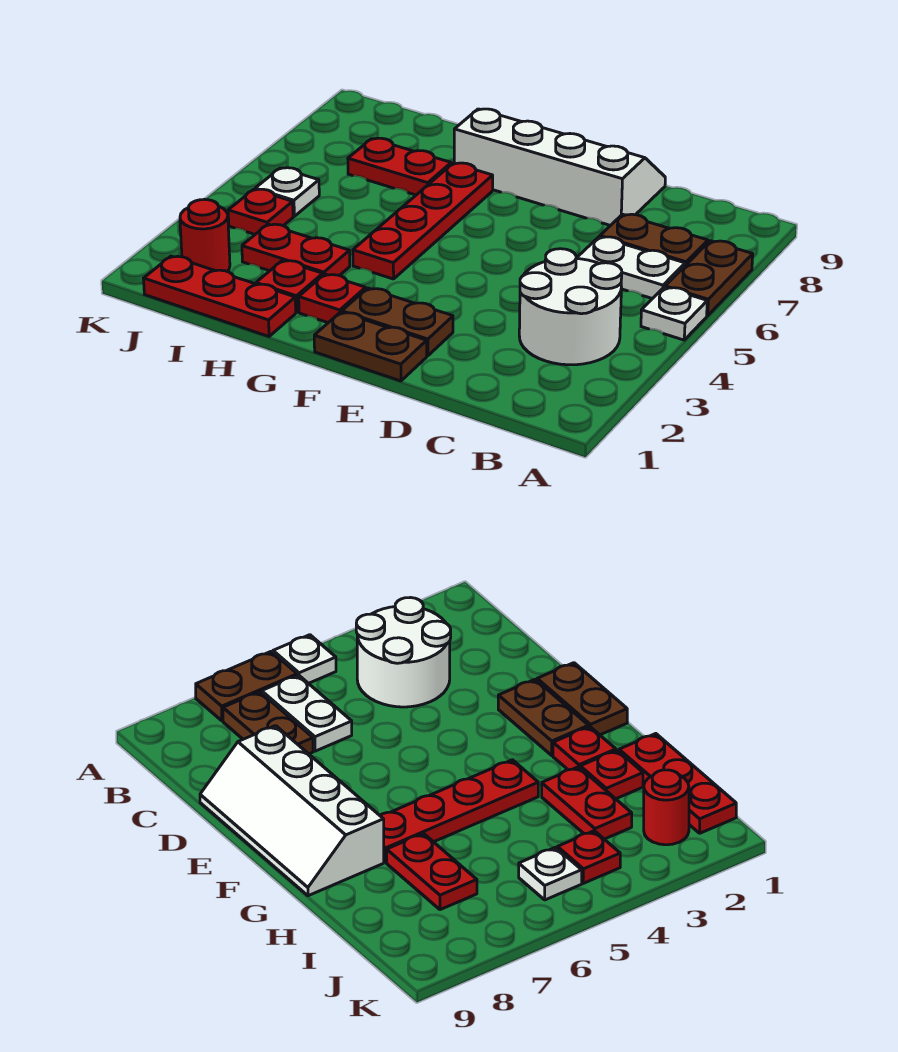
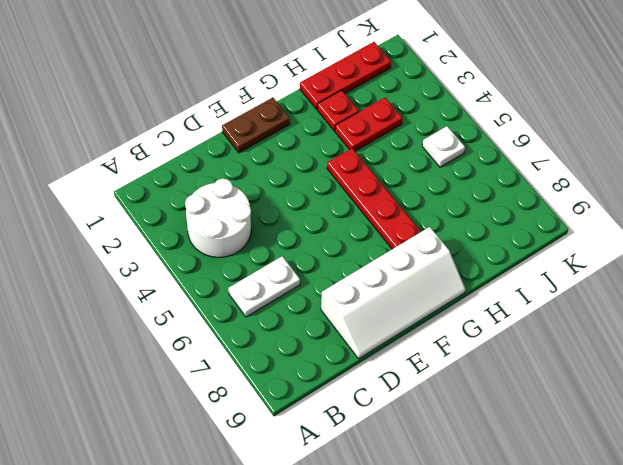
none -> white 1x1 plate [641,287,707,340]
none -> brown 1x2 plate [665,241,753,316]
none -> brown 1x2 plate [600,214,708,266]

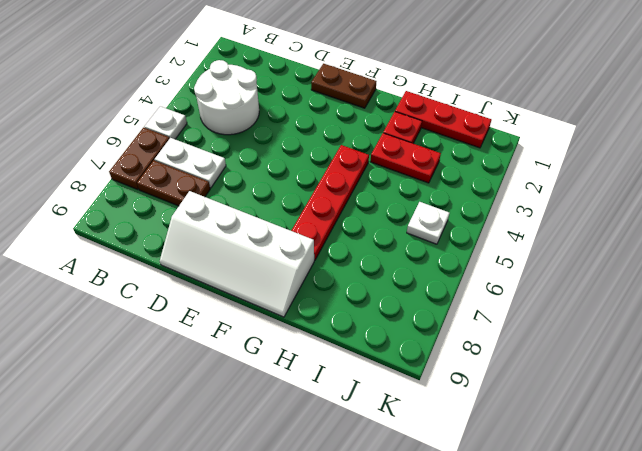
none -> brown 1x2 plate [342,288,453,356]
none -> red 1x1 plate [299,274,366,323]
none -> red 1x2 plate [348,138,451,195]

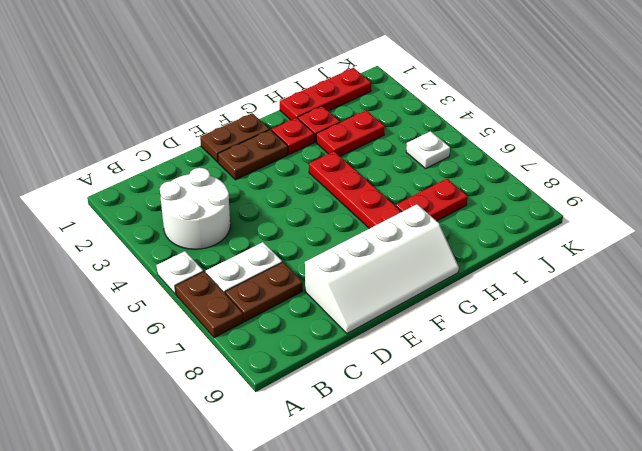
none -> red 1x1 round brick [180,199,230,271]
none -> red 1x1 plate [228,189,293,234]

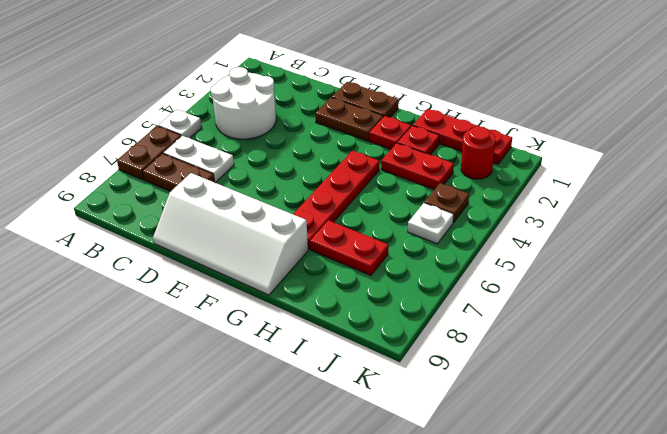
brown 1x1 plate [425,183,469,223] -> red 1x1 plate [228,189,293,234]

